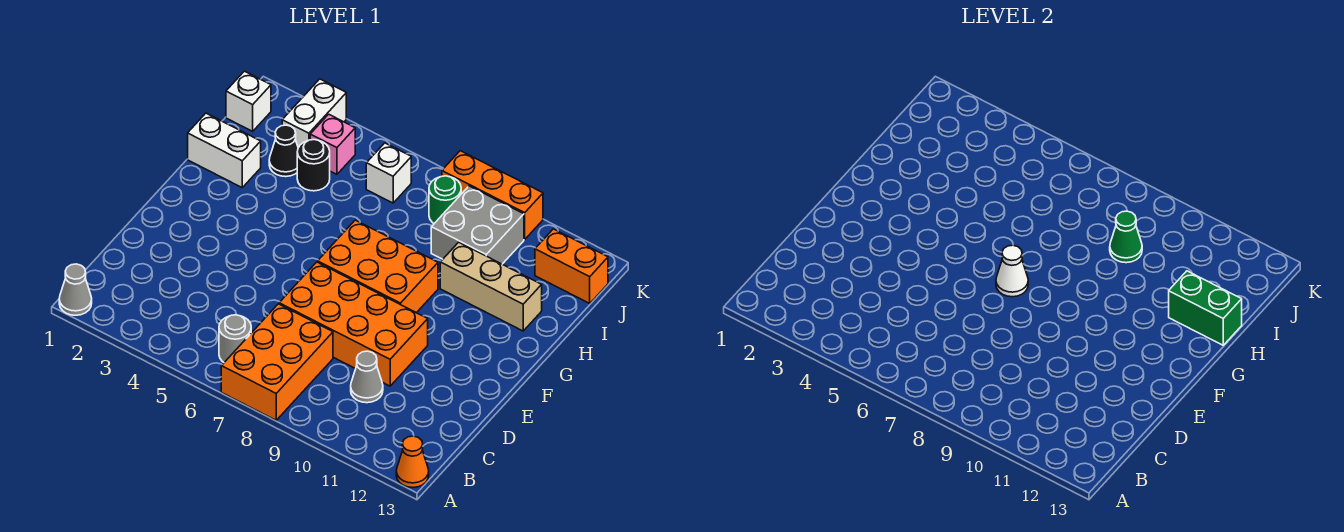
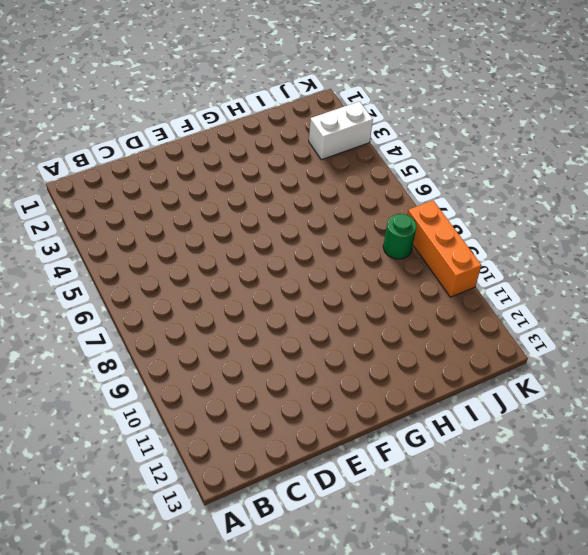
none -> grey 1x1 cone [59,264,92,315]
none -> orange 2x3 brick [221,304,333,420]
none -> orange 1x1 cone [396,436,429,488]

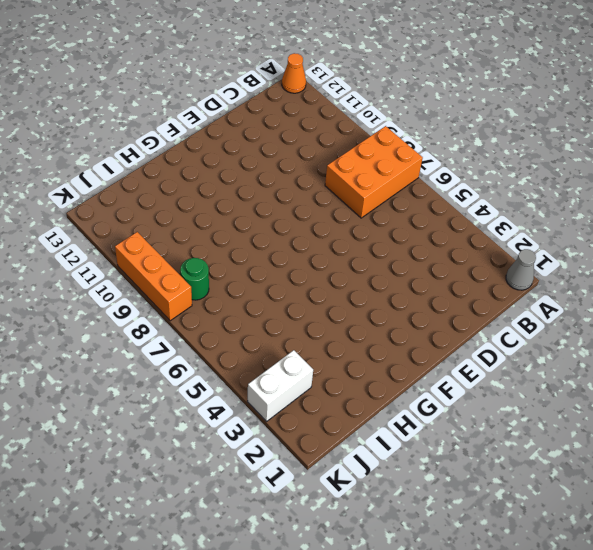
none -> grey 1x1 round brick [219,315,251,362]
none -> grey 1x1 cone [351,351,383,403]
none -> orange 2x4 brick [279,262,428,386]

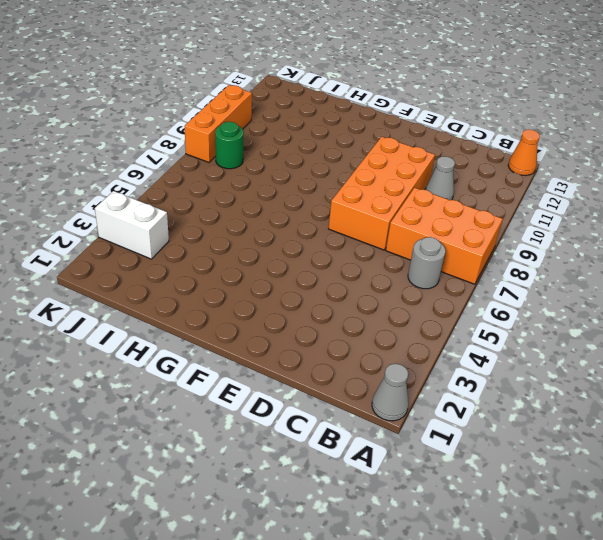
none -> orange 2x3 brick [318,220,438,313]
none -> white 1x2 brick [188,113,261,187]
none -> tan 1x3 brick [440,242,542,331]

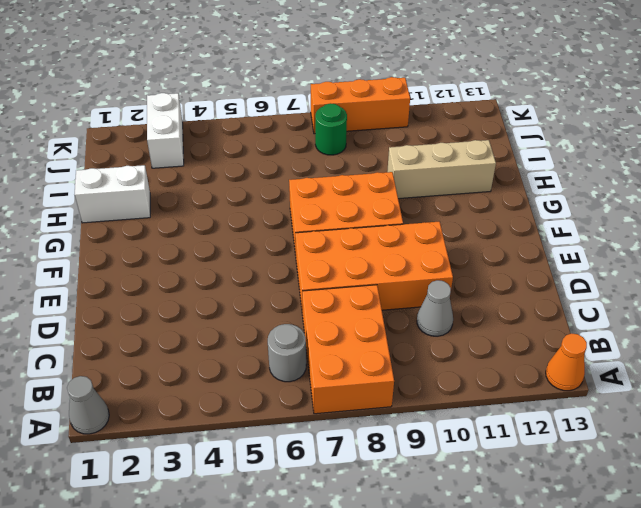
none -> black 1x1 cone [269,125,298,177]
none -> black 1x1 round brick [297,140,330,191]
none -> grey 2x2 brick [431,186,524,264]

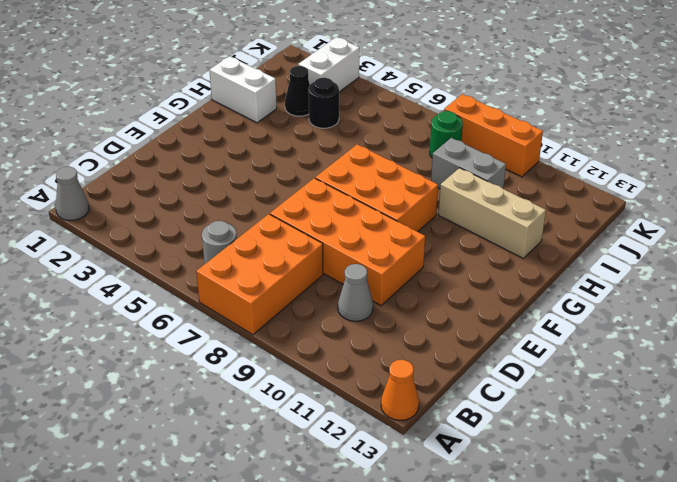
grey 1x2 brick [431,138,506,189] -> grey 2x2 brick [431,186,524,264]
none -> white 1x1 brick [226,71,271,131]
none -> pink 1x1 brick [310,114,355,174]
none -> white 1x1 brick [366,143,411,203]

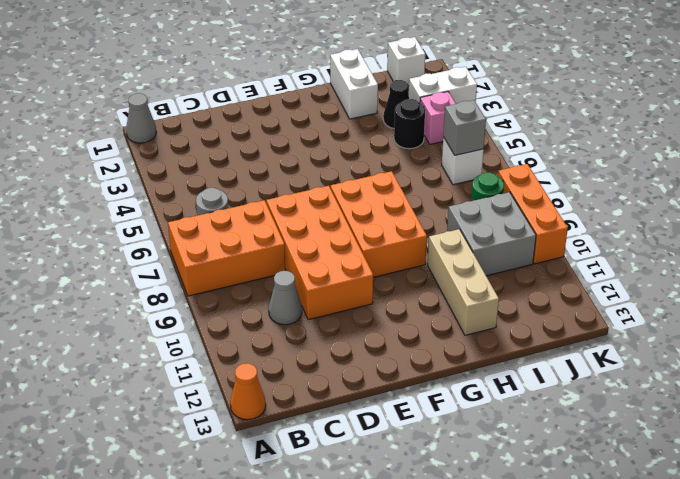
grey 1x1 brick [443,100,486,155] -> none
none -> orange 1x2 brick [535,229,608,303]
none -> white 1x1 cone [996,245,1028,297]
none -> green 1x2 brick [1169,271,1242,345]

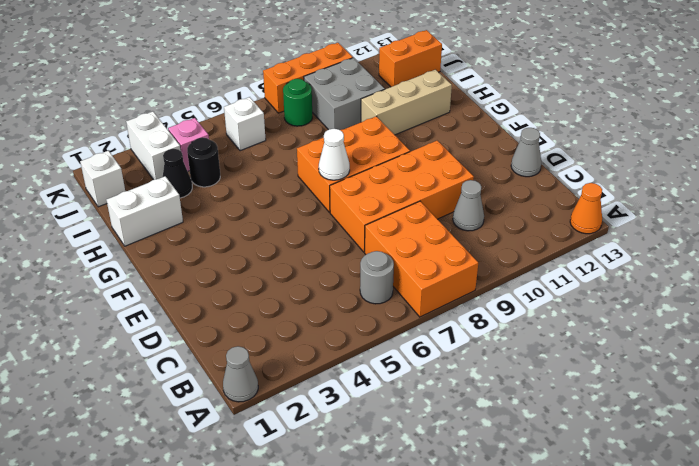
grey 1x1 cone [511,128,541,177] -> none
none -> green 1x2 brick [1169,271,1242,345]
none -> green 1x1 cone [1110,211,1142,263]

